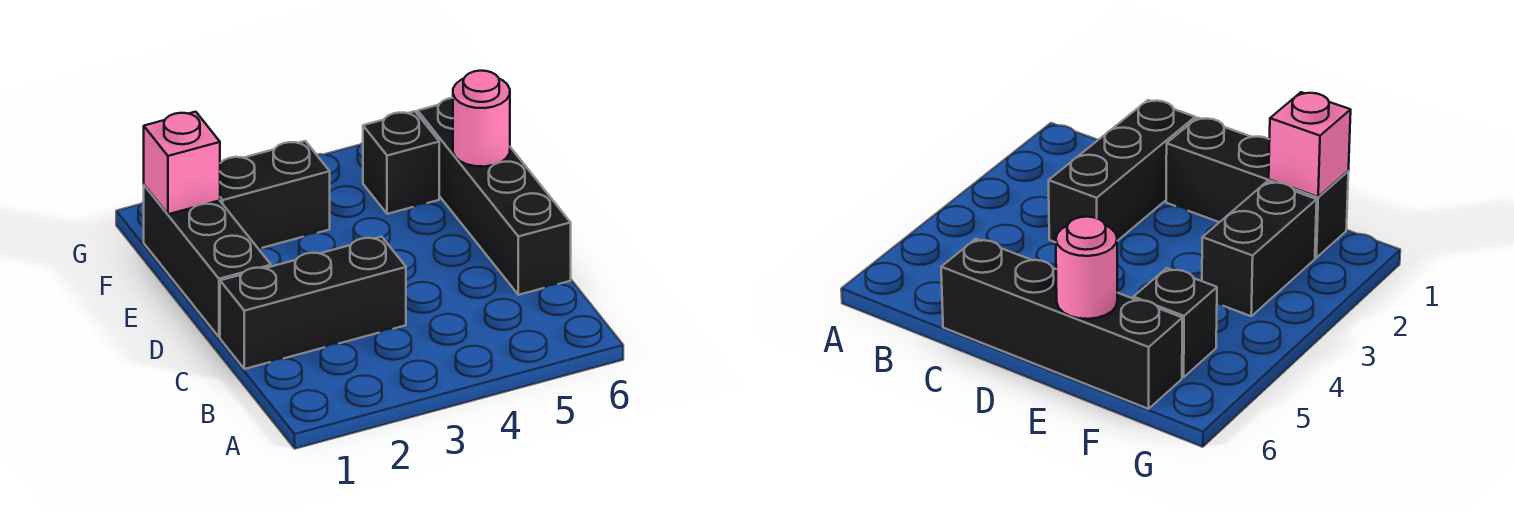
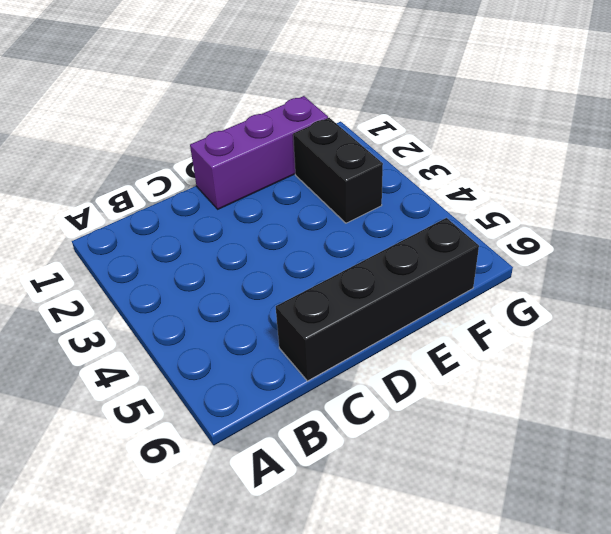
purple 1x3 brick [190,96,328,209] -> black 1x3 brick [144,185,271,337]
none -> black 1x3 brick [220,237,406,369]
none -> black 1x1 brick [363,111,439,214]

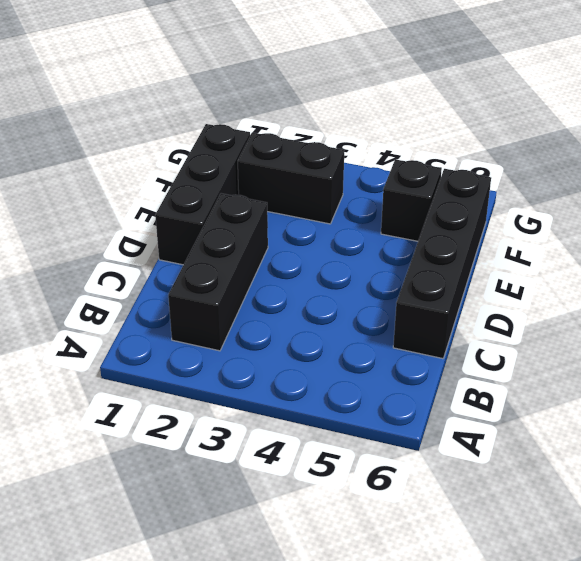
black 1x3 brick [168,193,268,351] -> black 1x3 brick turned to [220,237,406,369]
none -> pink 1x1 round brick [453,71,510,167]
none -> pink 1x1 brick [144,112,220,214]

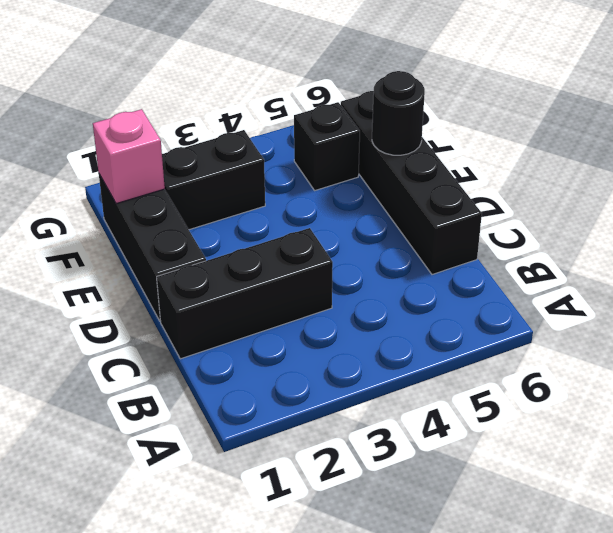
black 1x1 round brick [372,71,425,155] -> pink 1x1 round brick [453,71,510,167]

